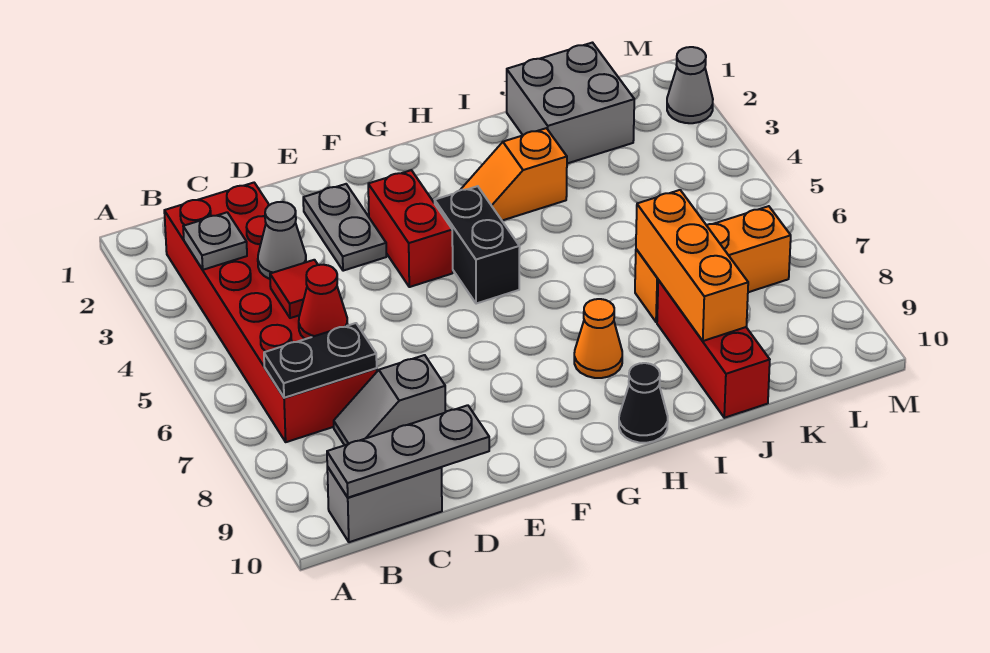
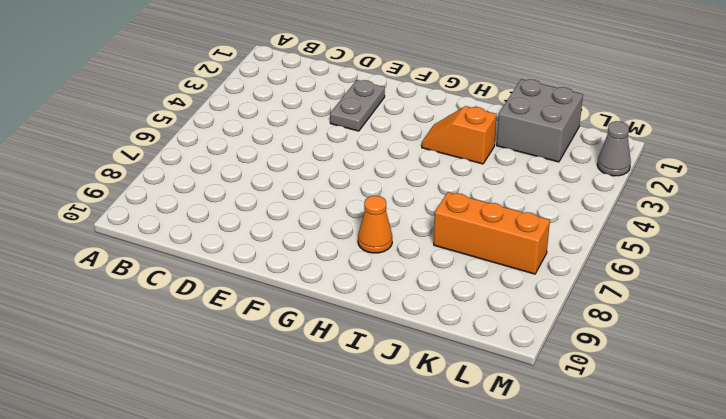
none -> red 2x6 brick [164,183,377,442]
none -> grey 1x2 brick [327,467,442,542]
none -> grey 1x2 slope [334,355,445,445]

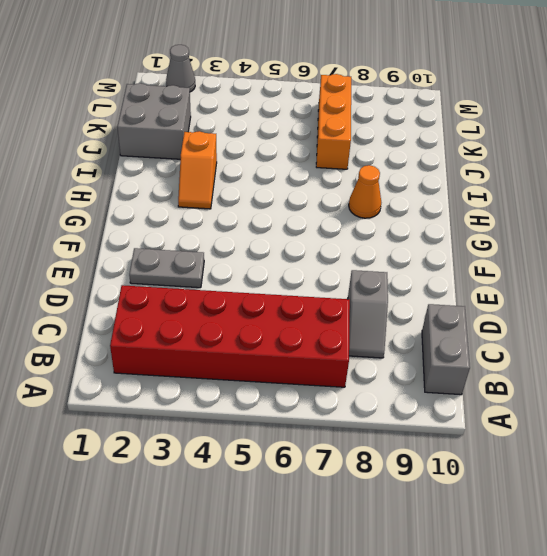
none -> red 1x2 brick [368,170,453,287]
none -> black 1x2 brick [435,186,520,304]
none -> black 1x1 cone [619,363,668,443]

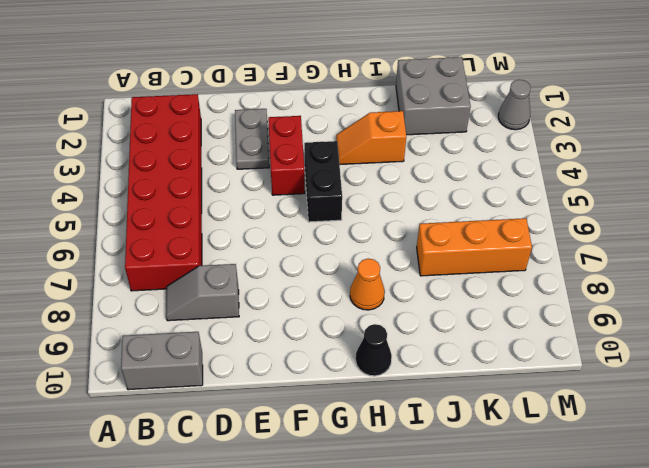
none -> red 1x3 brick [657,280,770,418]
none -> grey 1x1 plate [183,212,247,270]
none -> black 1x2 plate [264,323,377,398]

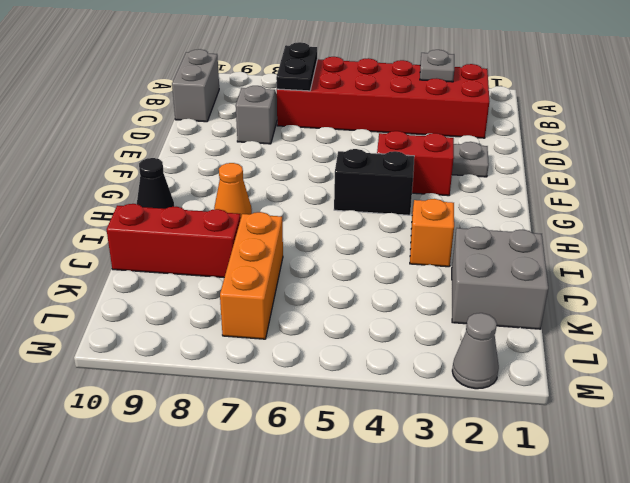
none -> grey 1x3 plate [327,405,489,498]
none -> grey 1x1 cone [258,202,306,279]
none -> red 1x1 tile [270,260,318,318]

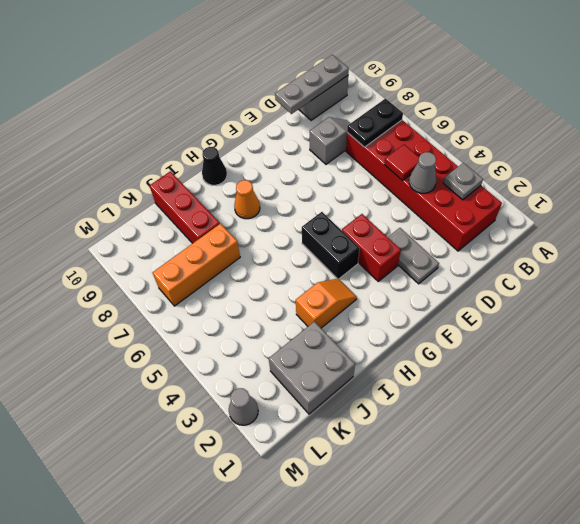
none -> red 1x1 cone [299,265,348,339]
none -> orange 1x3 brick [636,190,748,341]

